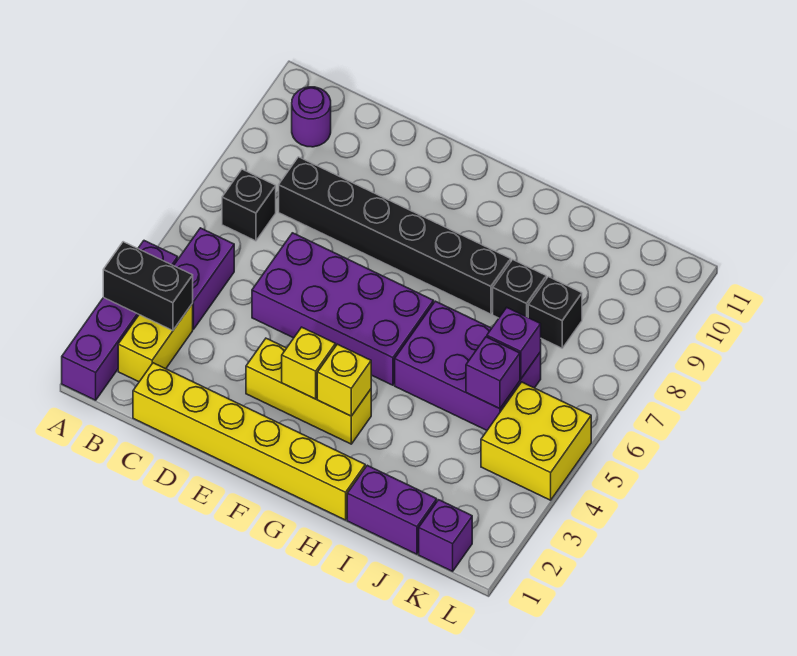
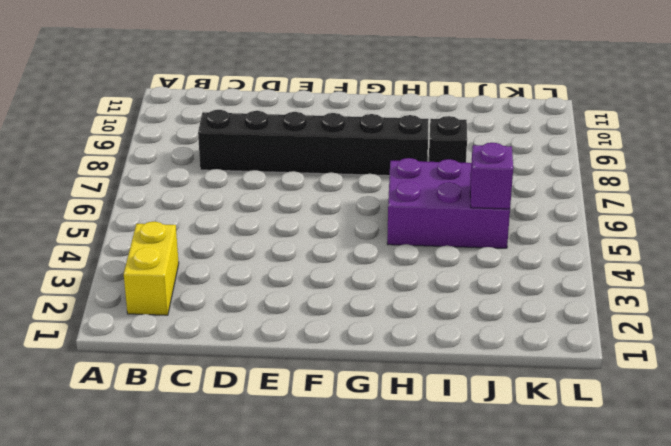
none -> purple 1x4 brick [62,241,178,400]
none -> purple 1x2 brick [174,228,234,329]
none -> black 1x1 brick [222,169,276,241]

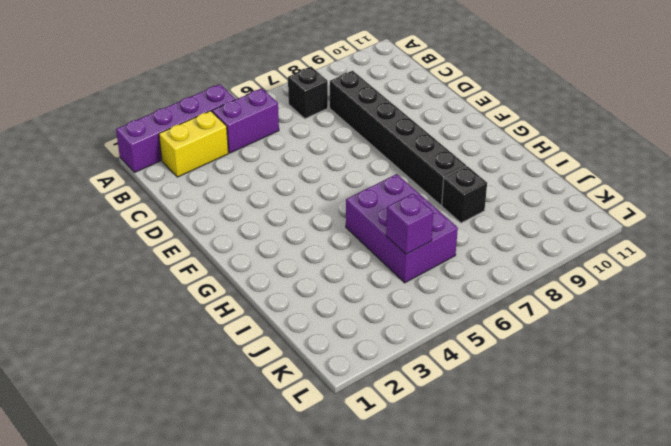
none -> purple 1x1 round brick [292,87,331,147]
none -> yellow 1x6 brick [133,363,365,520]
none -> purple 2x4 brick [252,233,434,385]

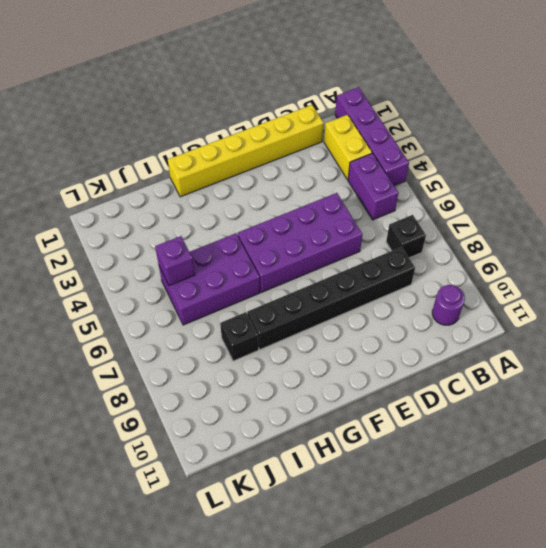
none -> yellow 1x3 brick [246,338,371,444]
none -> purple 1x2 brick [347,465,437,554]
none -> black 1x1 brick [528,277,582,348]

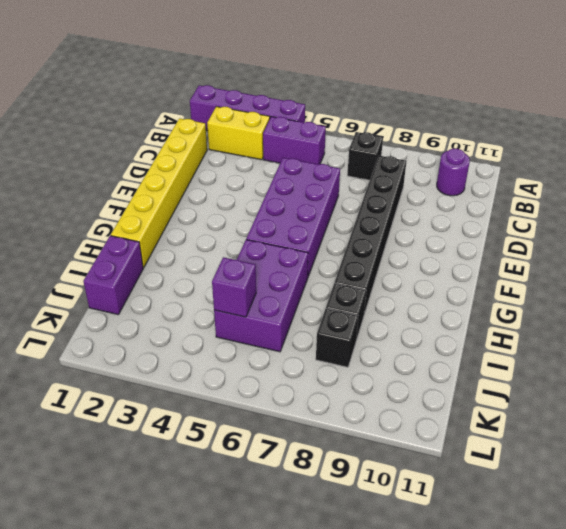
none -> yellow 1x3 brick [246,338,371,444]
none -> purple 1x1 brick [419,500,472,571]
none -> yellow 2x2 brick [481,382,591,500]

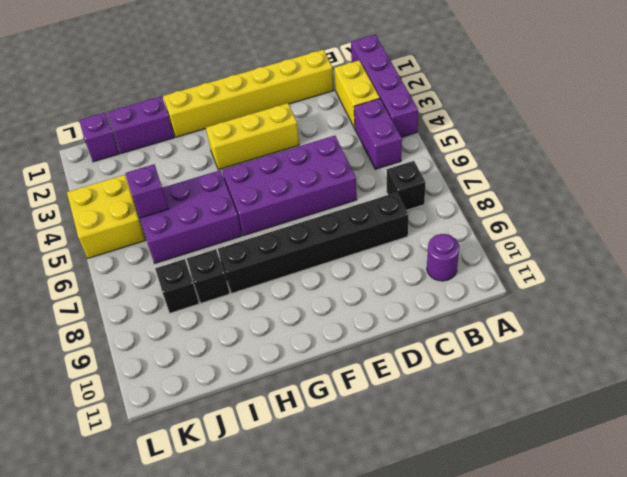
none -> black 1x2 brick [103,242,193,330]
none -> yellow 1x1 brick [282,327,336,399]
none -> yellow 1x1 brick [317,344,371,416]

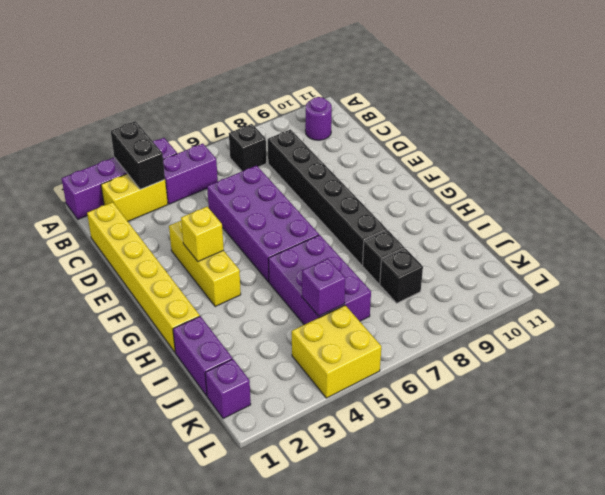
none -> yellow 1x1 brick [317,344,371,416]
none -> purple 1x1 brick [487,308,541,379]

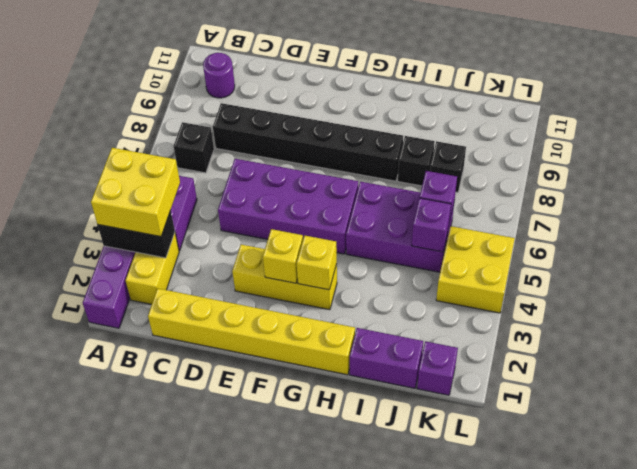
yellow 2x2 brick [91,148,180,237] -> none

